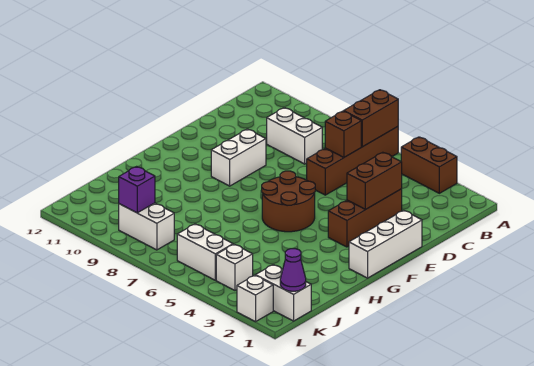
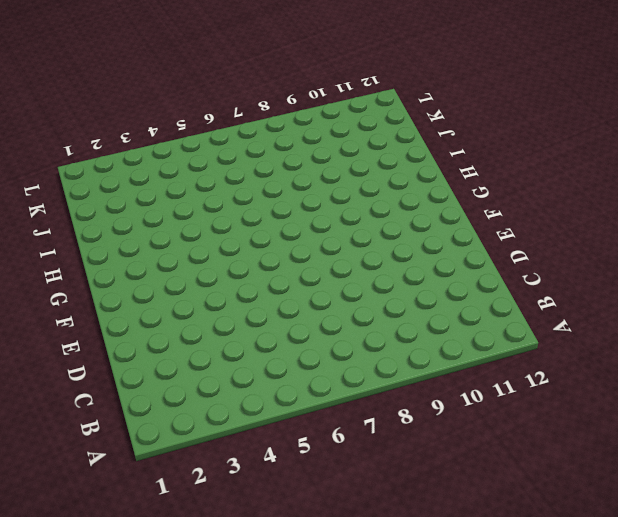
none -> brown 1x2 brick [401,137,457,193]
none -> brown 1x4 brick [307,127,398,195]
none -> white 1x2 brick [267,108,322,164]

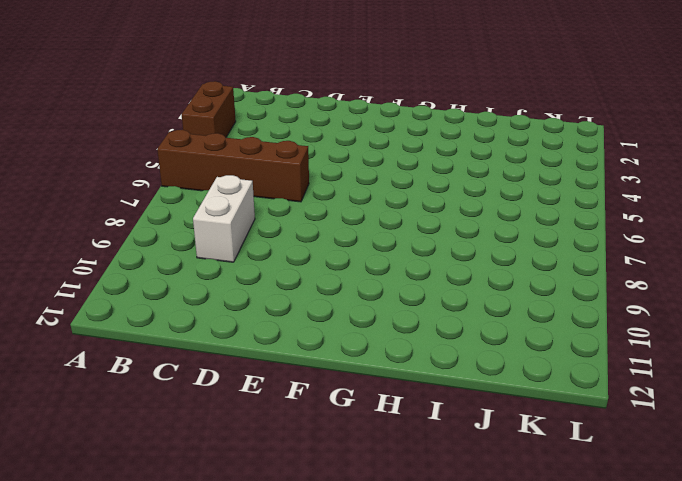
none -> brown 1x3 brick [328,189,402,247]
none -> white 1x3 brick [349,210,422,278]
none -> white 1x2 brick [211,129,266,186]

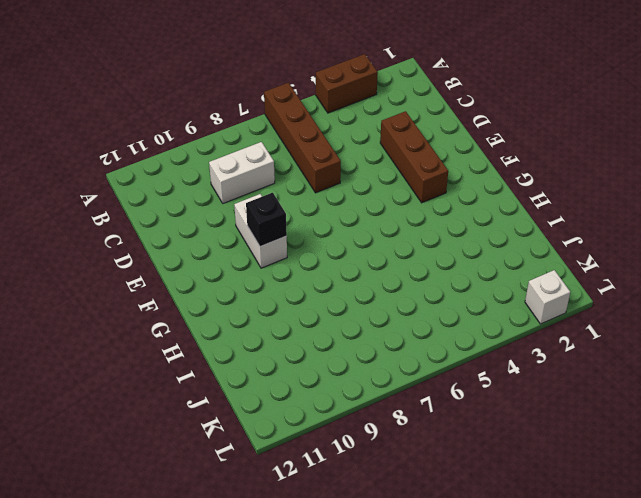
black 1x1 brick [246,193,287,247] -> none
none -> white 1x3 brick [349,210,422,278]
none -> brown 2x2 round brick [262,171,315,232]
none -> white 1x2 brick [255,265,311,321]

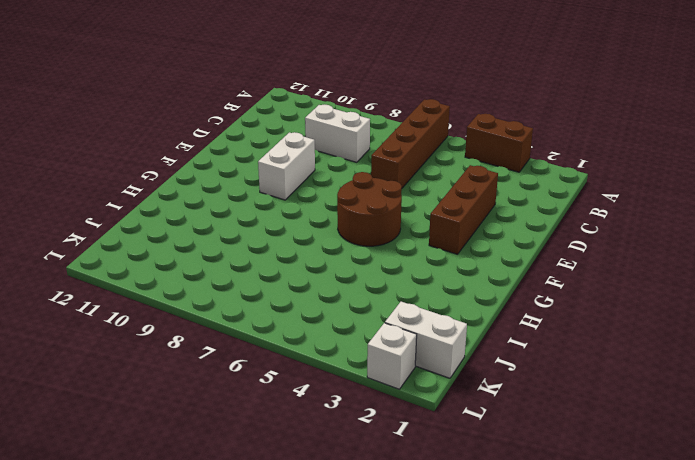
none -> white 1x3 brick [349,210,422,278]
none -> white 1x1 brick [216,244,253,290]
none -> white 1x2 brick [177,224,233,280]

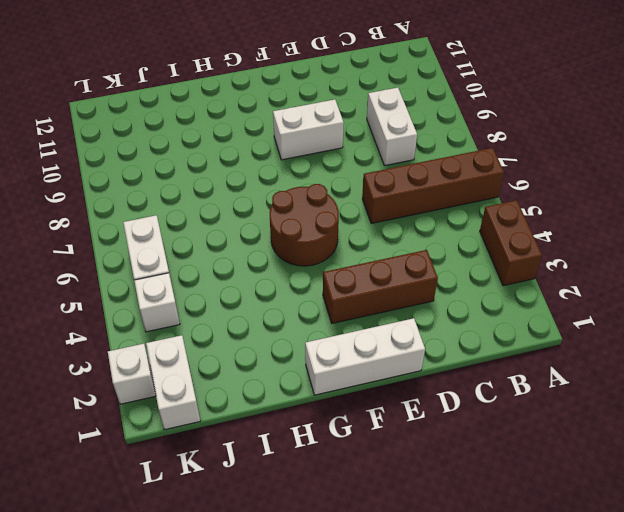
none -> white 1x2 brick [119,203,174,250]
none -> brown 1x2 brick [344,90,398,147]
none -> brown 1x1 brick [325,111,361,157]

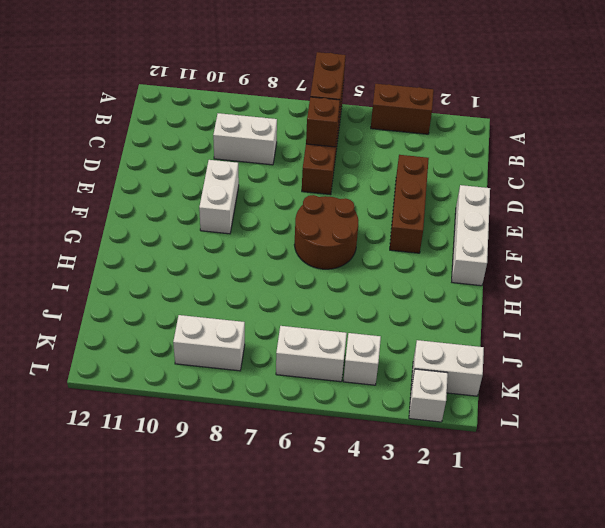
none -> brown 1x2 brick [347,152,402,210]
none -> purple 1x1 cone [280,249,306,291]
none -> purple 1x1 brick [119,167,155,213]

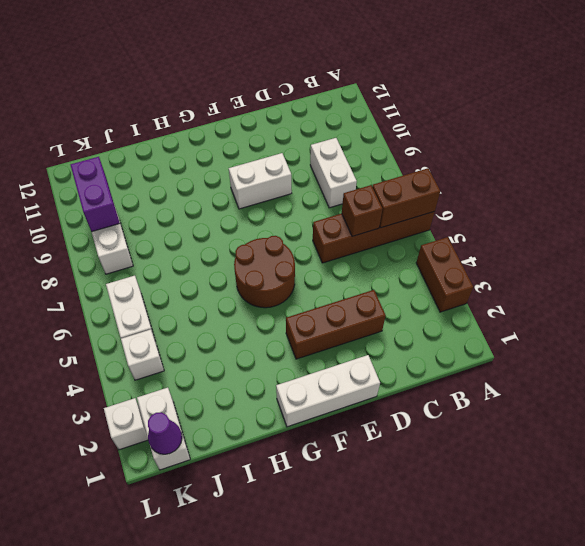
purple 1x2 brick [71,157,120,232] -> purple 1x1 brick [119,167,155,213]
none -> brown 1x2 brick [347,152,402,210]

